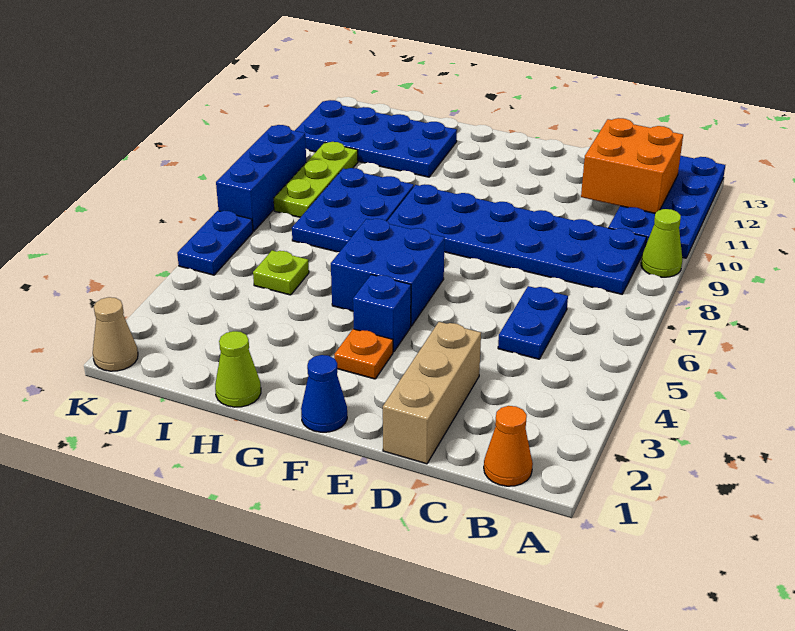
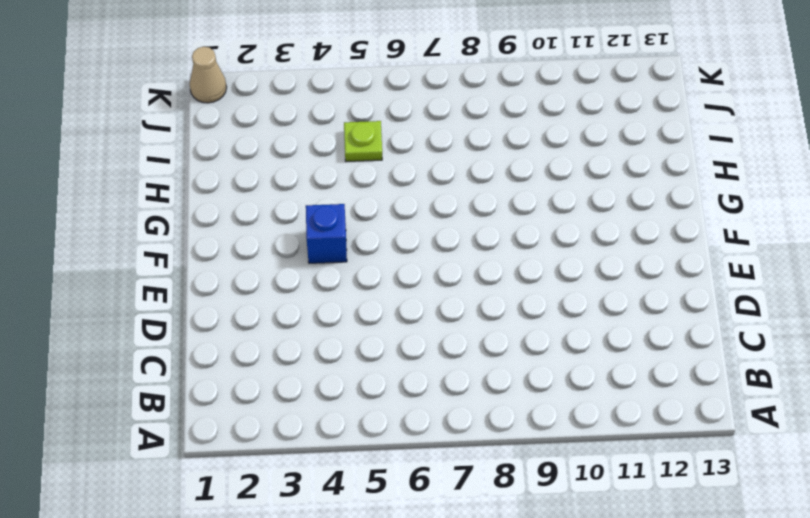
none -> lime 1x1 cone [641,209,683,277]
none -> blue 2x4 plate [608,156,725,258]
none -> orange 1x1 cone [484,406,533,486]

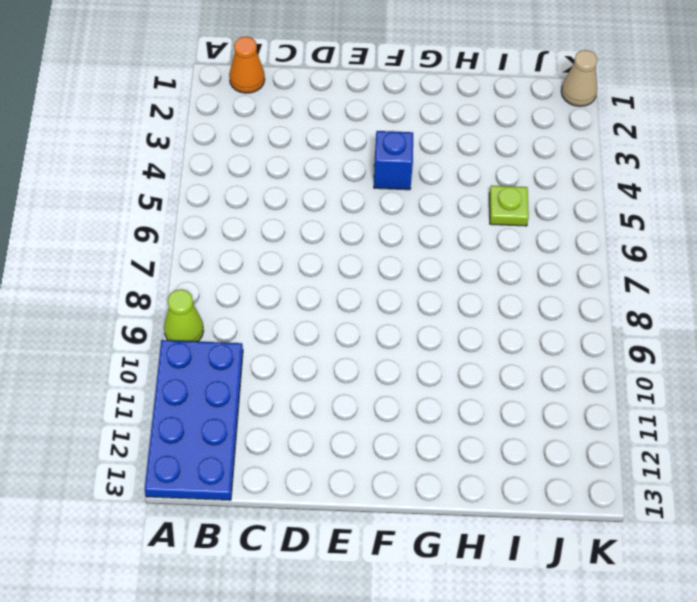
none -> blue 2x6 plate [387,184,646,294]
none -> blue 1x2 plate [498,286,568,359]
none -> tan 1x3 brick [383,322,481,464]

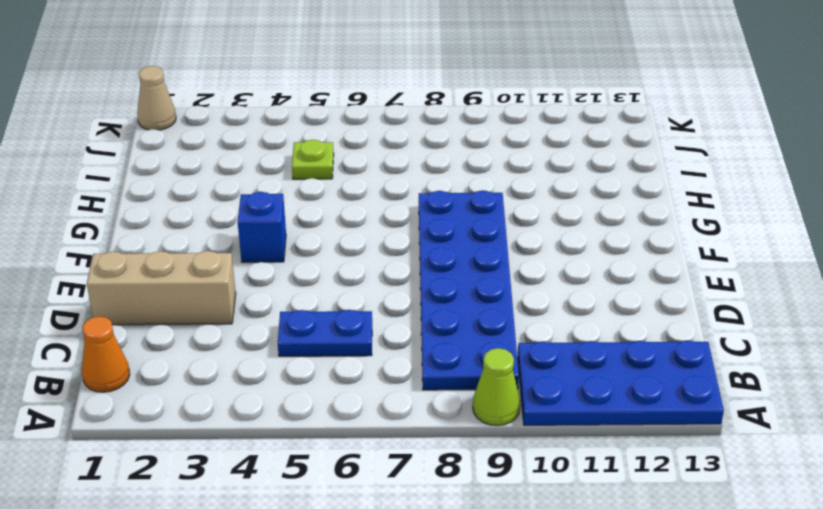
none -> blue 1x1 cone [301,355,347,432]
none -> orange 1x1 plate [334,329,393,379]
none -> blue 2x2 brick [331,219,445,326]

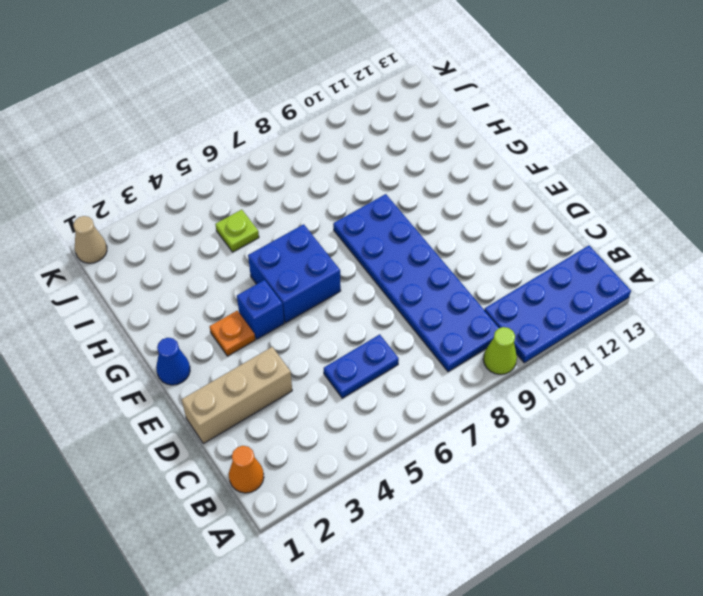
none -> lime 1x1 cone [215,331,261,407]
none -> blue 2x3 plate [292,168,414,252]
none -> blue 2x4 plate [295,100,457,177]

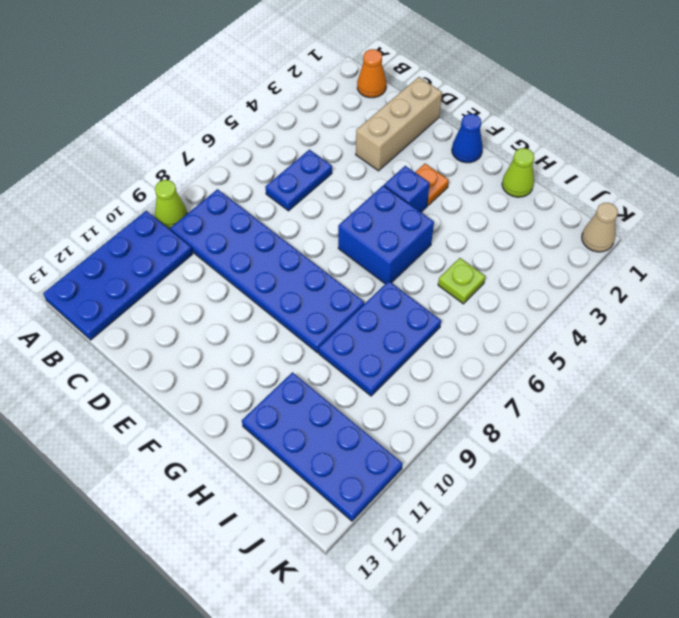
none -> lime 1x3 plate [274,142,358,217]
none -> blue 1x2 plate [177,211,253,275]
none -> blue 1x3 brick [216,125,306,231]

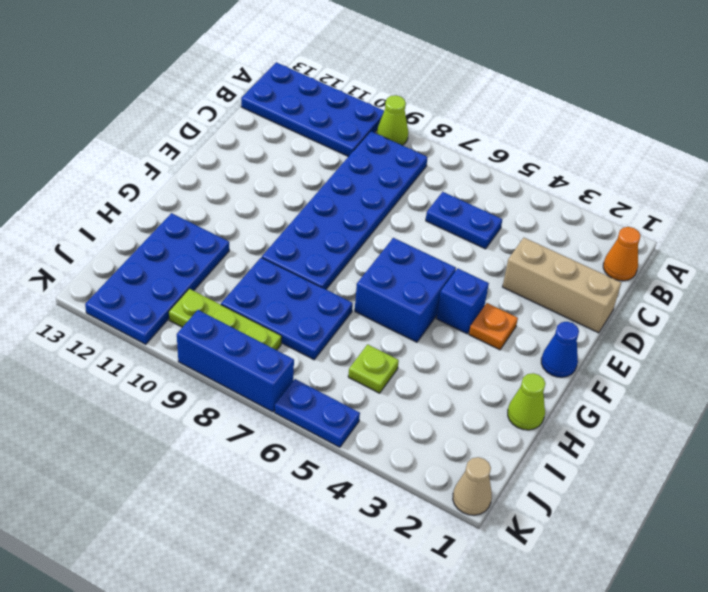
none -> orange 2x2 brick [581,118,683,213]

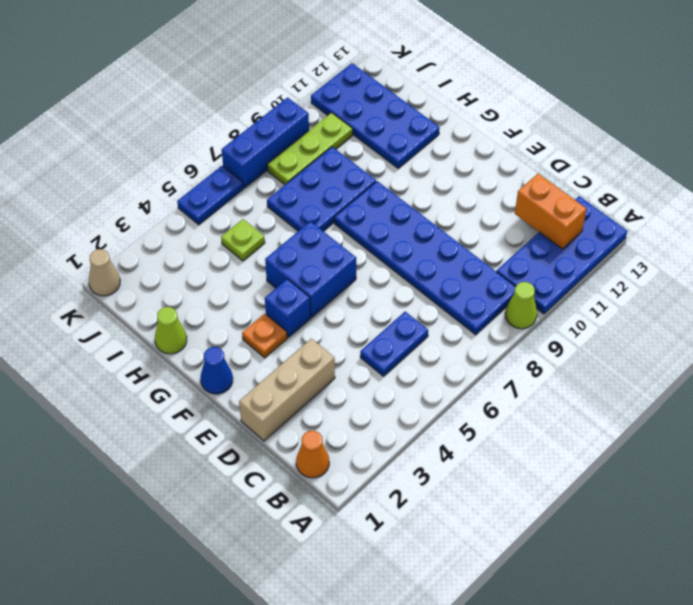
orange 1x2 brick [515,174,586,249] -> orange 2x2 brick [581,118,683,213]

